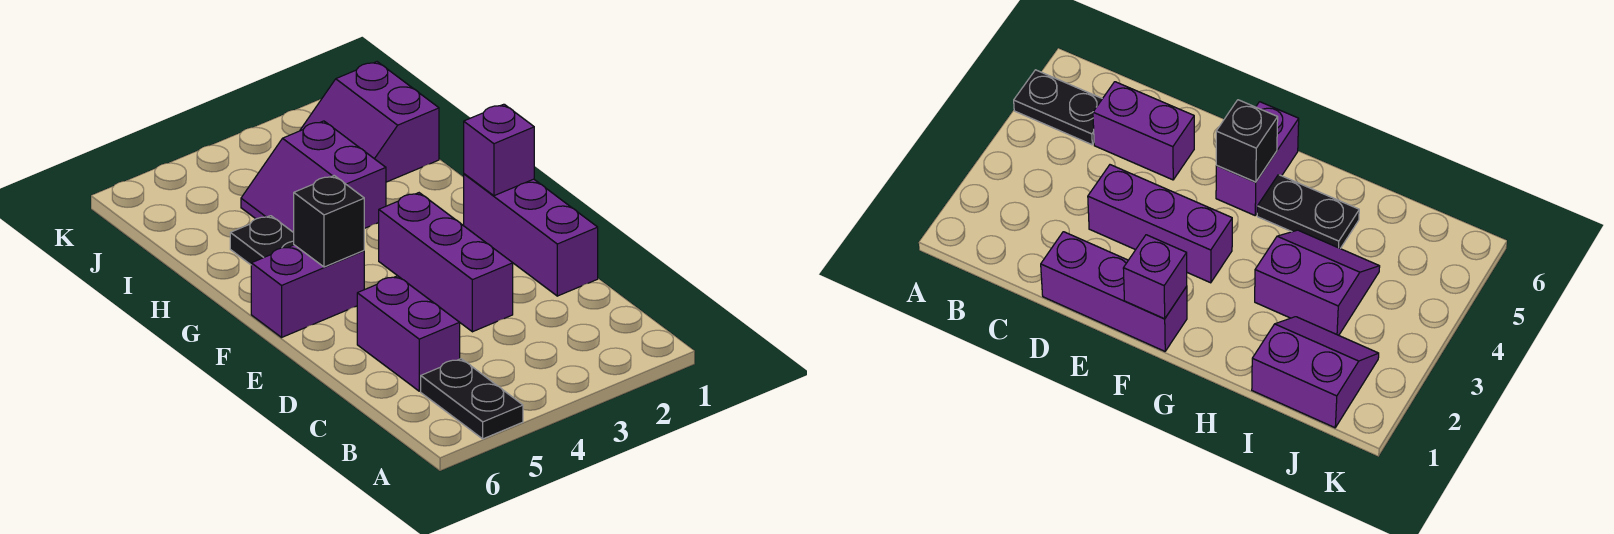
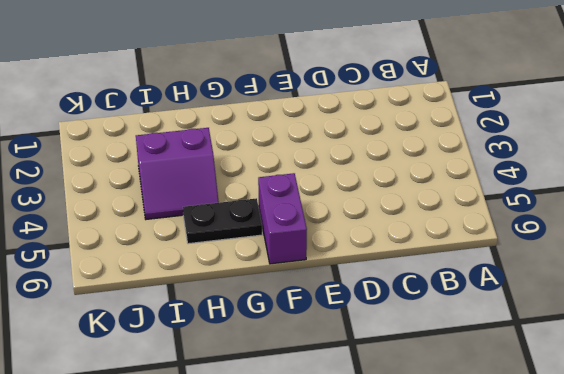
none -> black 1x2 plate [421,359,523,439]
none -> purple 1x2 brick [357,276,460,391]

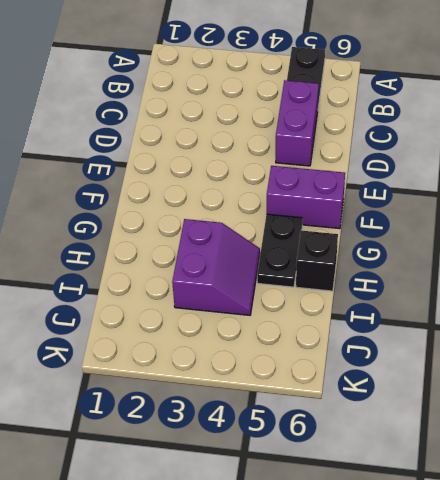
black 1x1 brick [296,230,338,291] -> black 1x1 brick moved to [294,176,364,267]
none -> purple 1x3 brick [464,174,598,296]
none -> purple 1x3 brick [379,193,513,332]

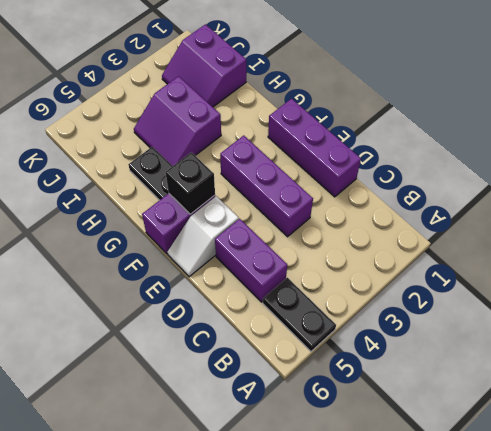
white 1x2 slope [167,196,239,277] -> none
none -> purple 1x1 brick [464,104,534,196]

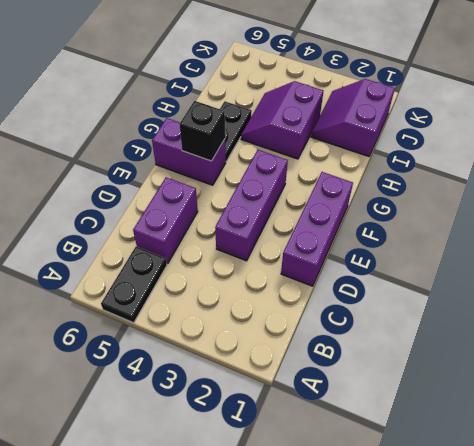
none -> purple 1x1 brick [464,104,534,196]

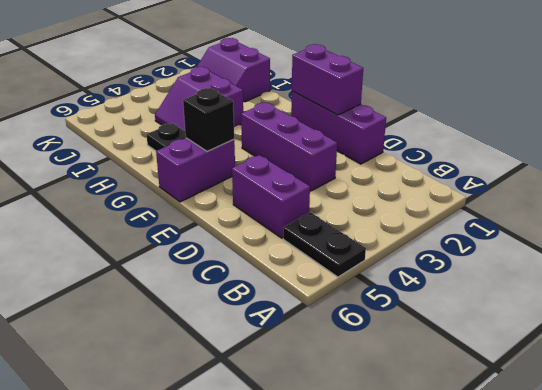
purple 1x2 brick [292,44,363,115] -> purple 1x1 brick [464,104,534,196]

